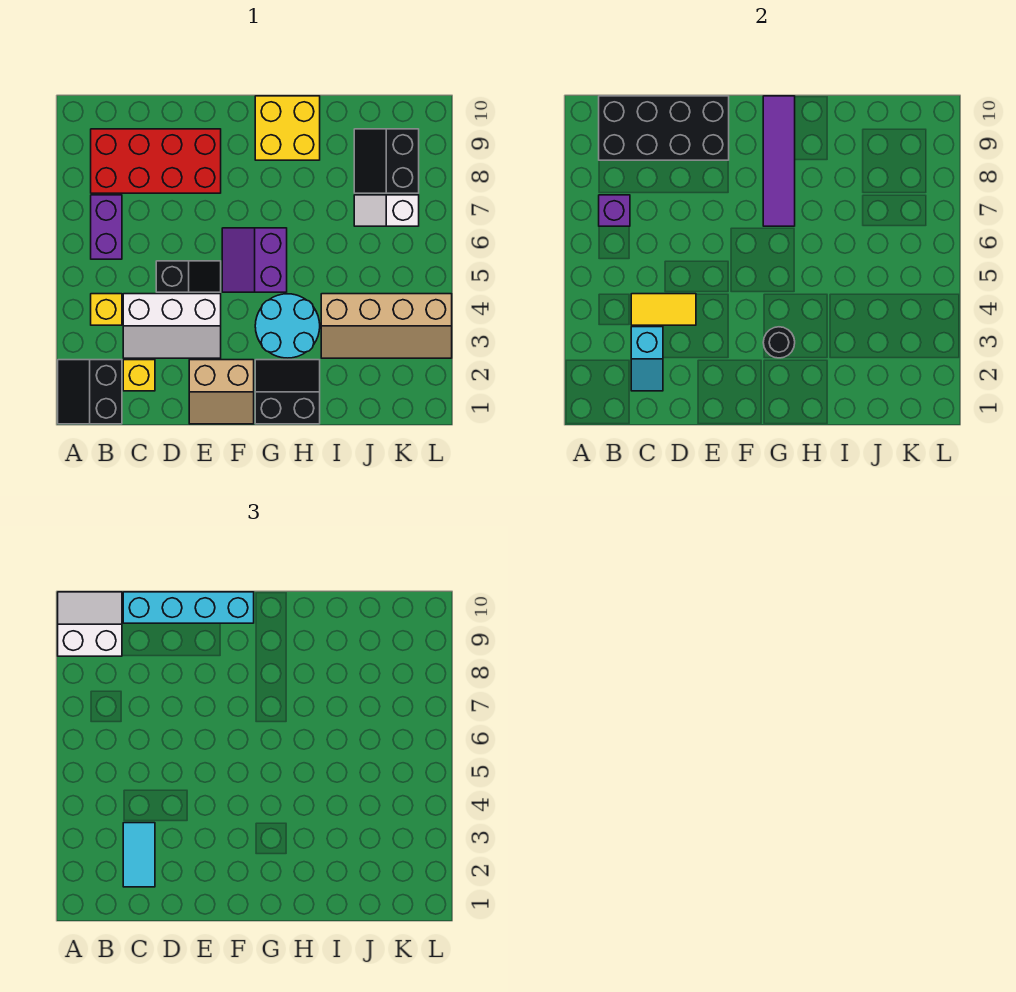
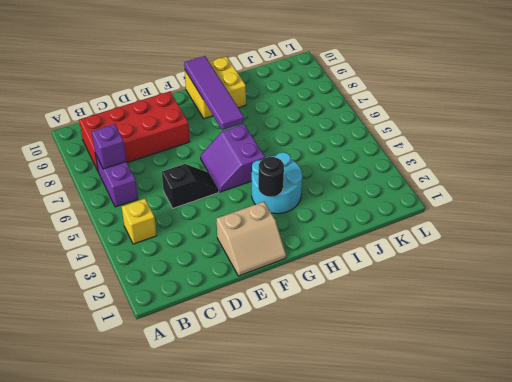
none -> black 2x2 slope [58,360,122,424]
none -> yellow 1x1 brick [123,360,155,391]
none -> white 2x3 slope [123,294,221,358]

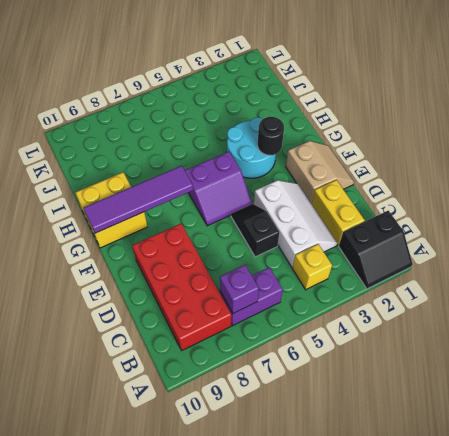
yellow 1x2 brick [312,180,365,245] -> yellow 1x1 brick [123,360,155,391]
none -> black 2x2 slope [255,360,320,424]
none -> tan 2x4 slope [321,294,452,358]
none -> white 1x2 slope [354,195,419,226]

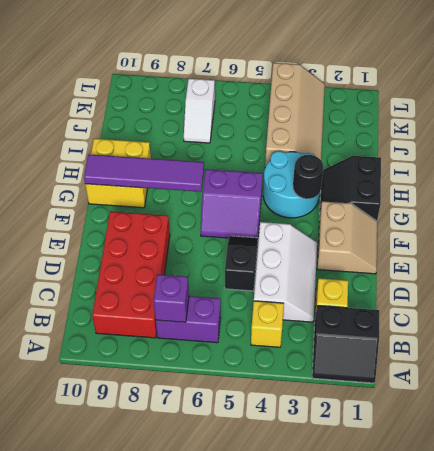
none -> black 2x2 slope [354,129,419,193]
none -> black 2x4 brick [599,96,729,160]
none -> cyan 1x2 slope [631,327,663,391]

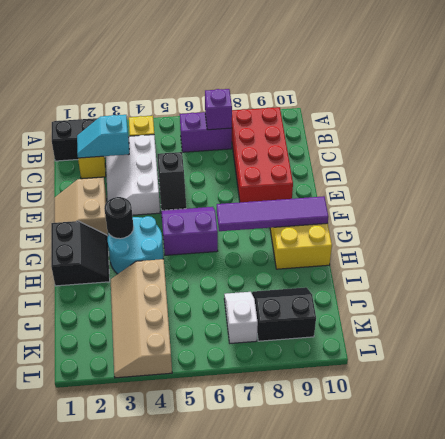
none -> black 2x4 brick [599,96,729,160]
none -> yellow 1x2 tile [631,294,696,325]
none -> white 2x2 slope [58,592,122,656]

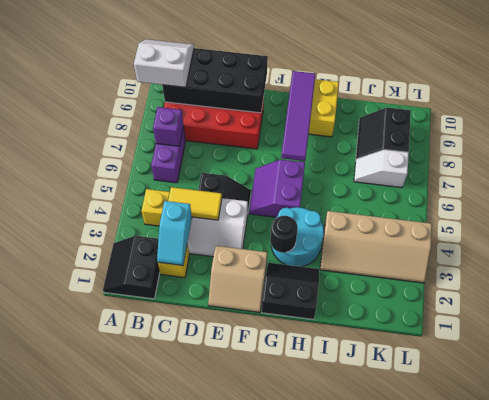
none -> cyan 1x2 tile [123,823,155,887]
none -> cyan 1x4 brick [123,592,254,623]

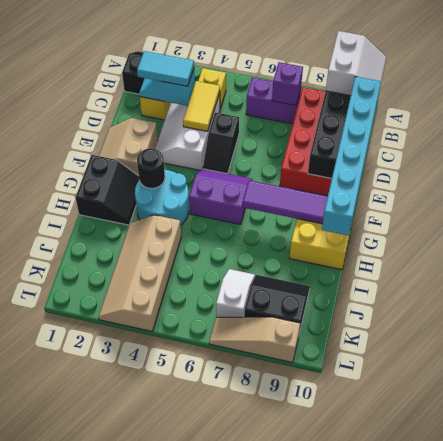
cyan 1x6 brick [322,77,381,236] -> cyan 1x4 brick [123,592,254,623]
tan 1x3 slope [209,317,300,363] -> none

